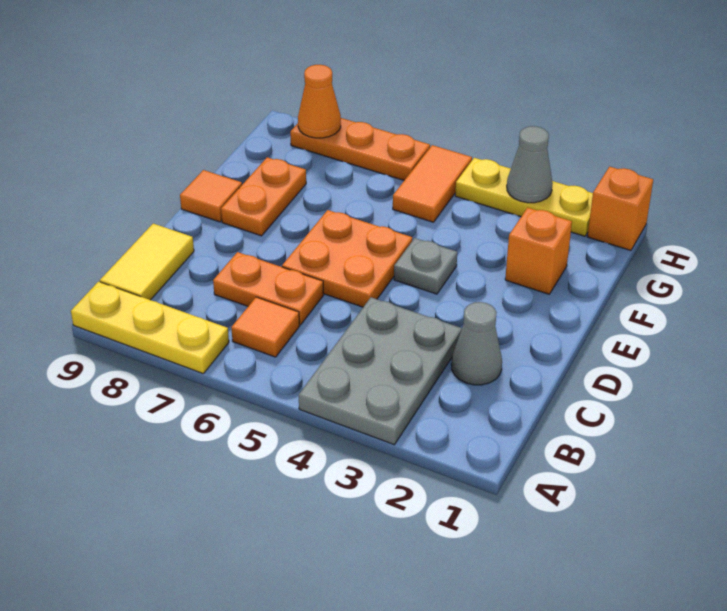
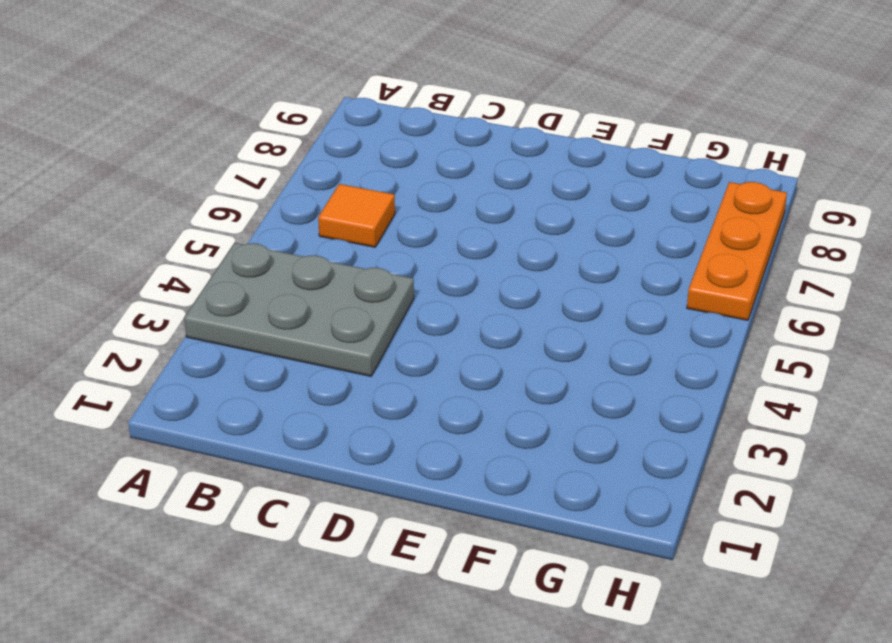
none -> yellow 1x3 plate [71,282,229,373]
none -> yellow 1x2 tile [100,224,194,300]
none -> grey 1x1 cone [451,302,502,385]

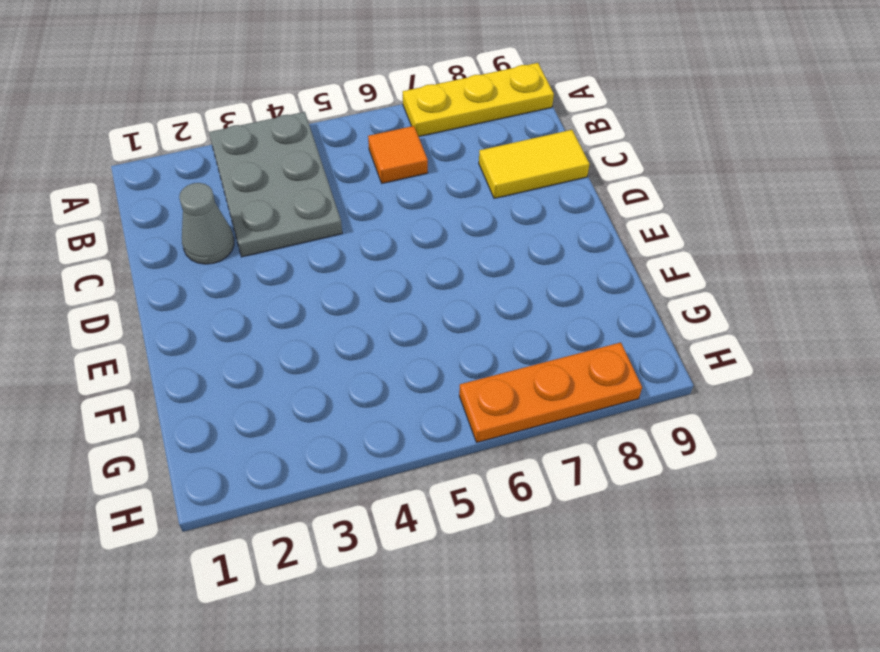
yellow 1x2 tile [479,130,590,198] -> yellow 1x2 tile turned to [100,224,194,300]
none -> orange 1x2 plate [213,252,323,325]
none -> orange 2x2 plate [282,210,412,307]
none -> grey 1x1 plate [394,238,457,294]

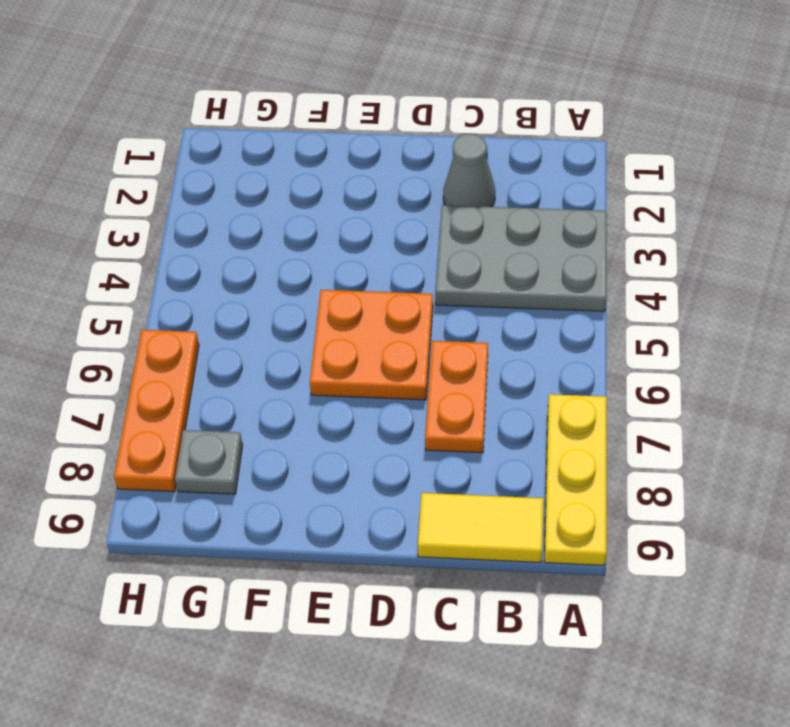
grey 1x1 plate [175,430,243,494] -> grey 1x1 plate moved to [394,238,457,294]
none -> orange 1x1 tile [231,297,300,357]
none -> orange 1x2 plate [221,157,306,236]
none -> orange 1x1 tile [180,170,242,222]

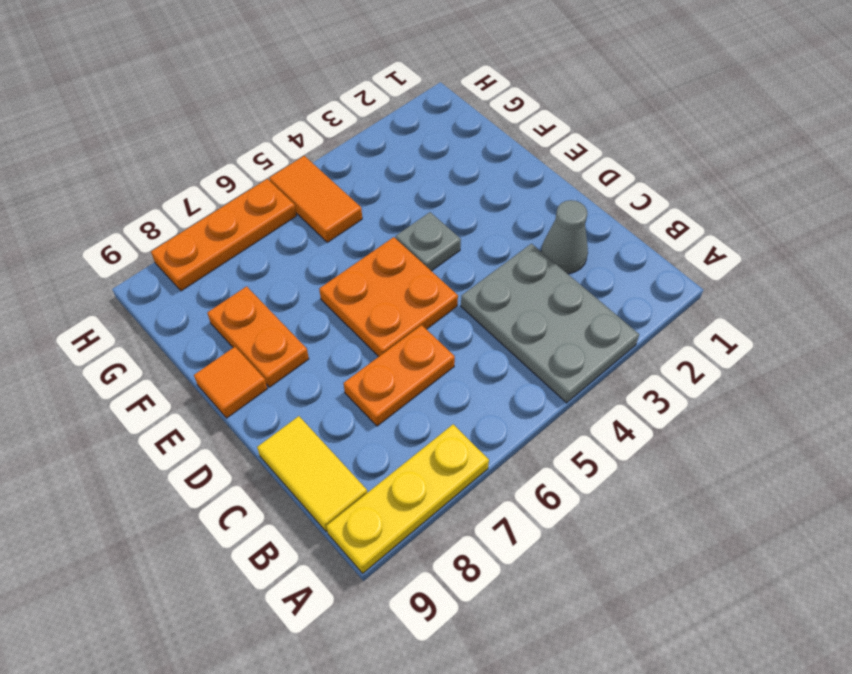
none -> orange 1x1 tile [231,297,300,357]
none -> orange 1x1 brick [505,208,572,294]
none -> orange 1x1 brick [587,167,653,250]

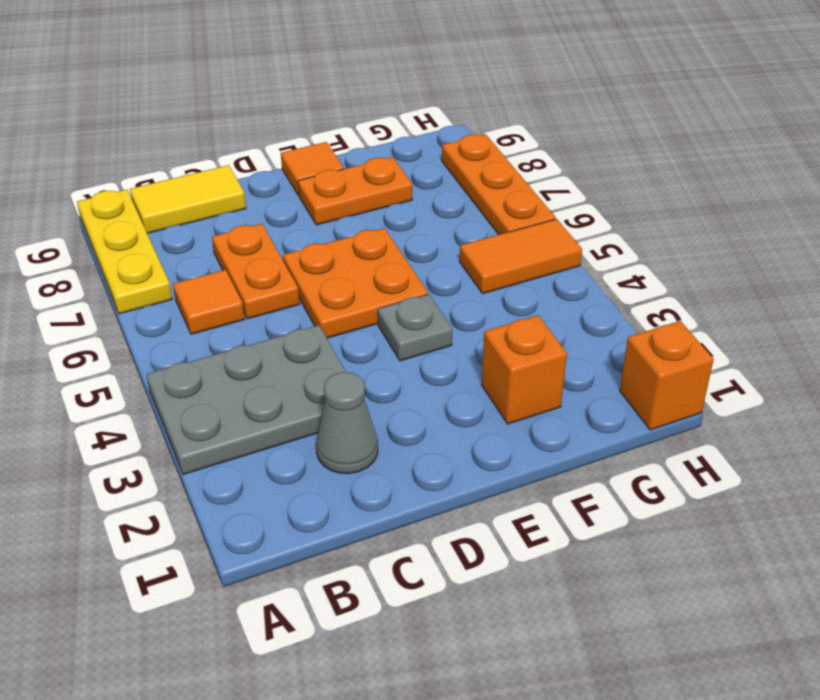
none -> yellow 1x3 plate [455,158,593,236]
none -> grey 1x1 cone [507,126,553,203]
none -> orange 1x1 cone [298,65,341,138]

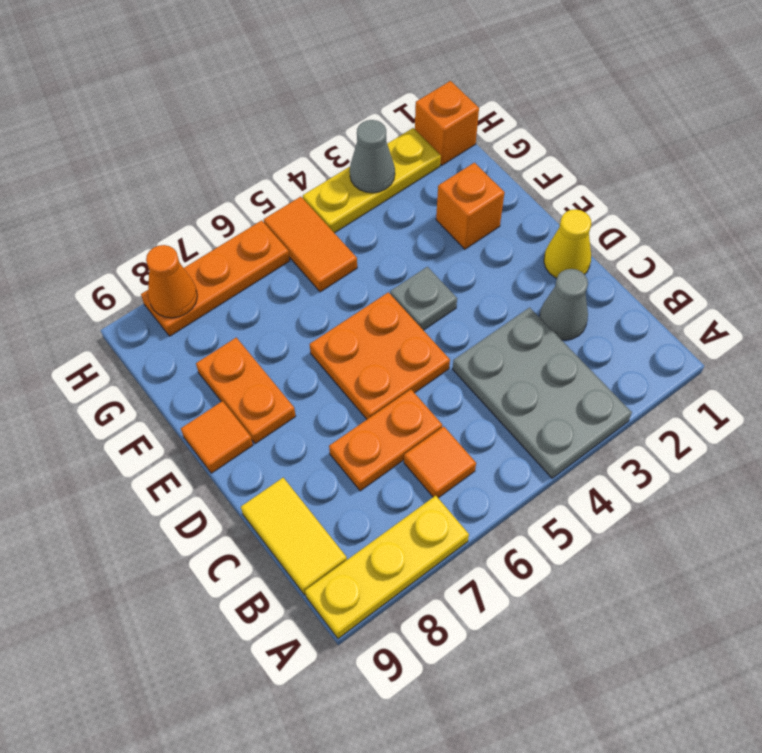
yellow 1x1 cone [544,209,591,278] -> none

